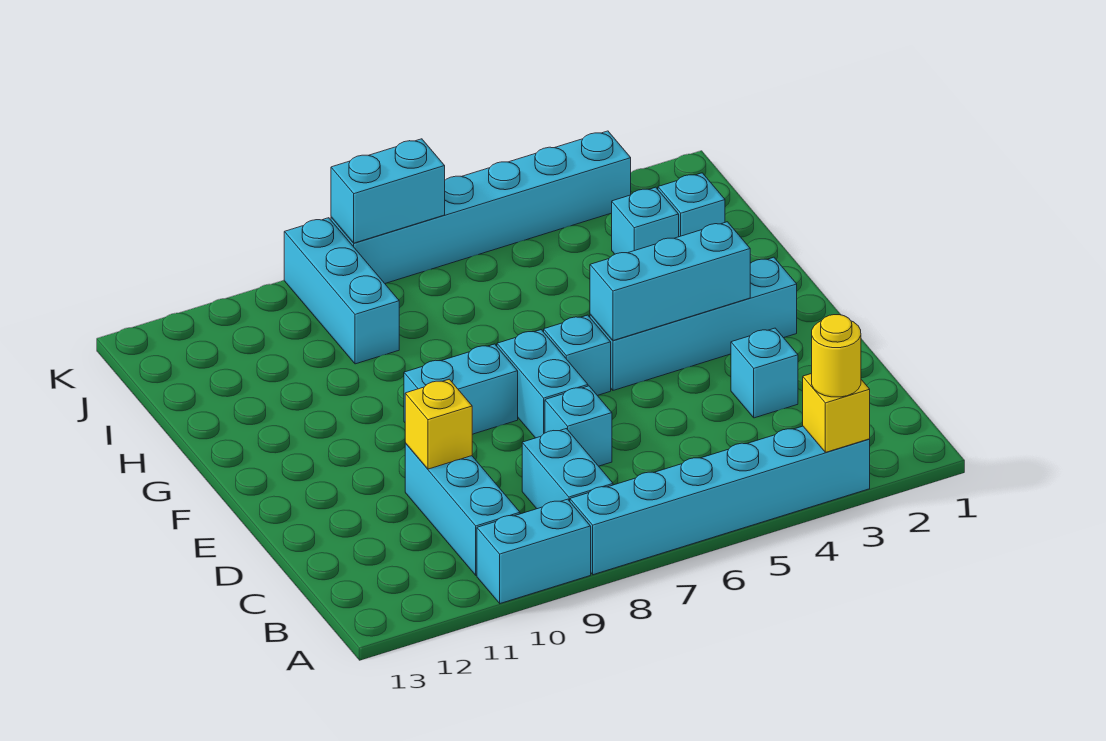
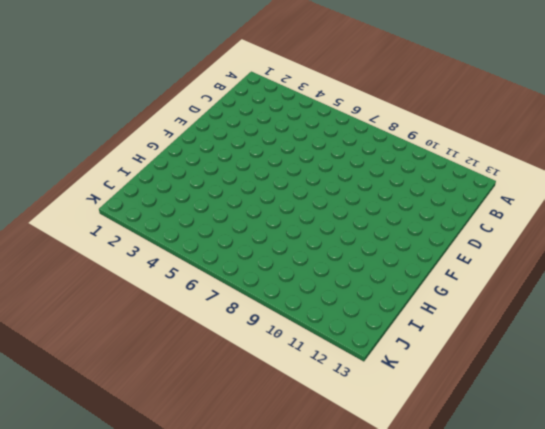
none -> cyan 1x6 brick [570,426,870,575]
none -> cyan 1x2 brick [477,499,591,603]
none -> cyan 1x2 brick [522,429,613,509]

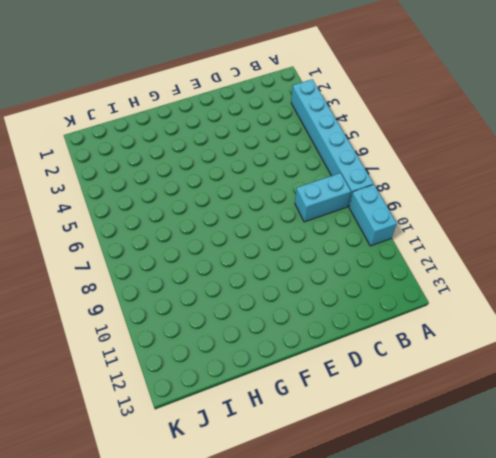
none -> cyan 1x3 brick [405,443,520,575]
none -> cyan 1x1 brick [731,328,798,418]
none -> cyan 1x1 brick [545,386,612,466]

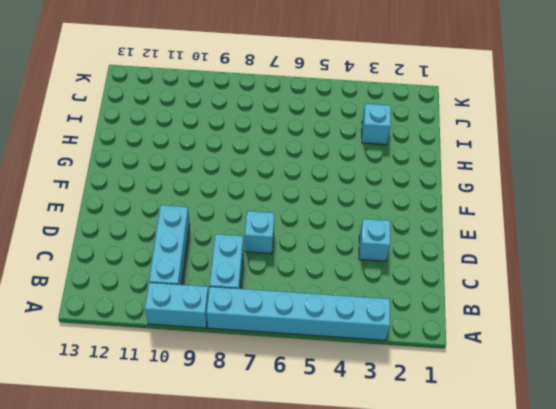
none -> cyan 1x2 brick [497,330,588,438]
none -> cyan 1x4 brick [590,257,797,390]
none -> cyan 1x1 brick [544,315,611,395]

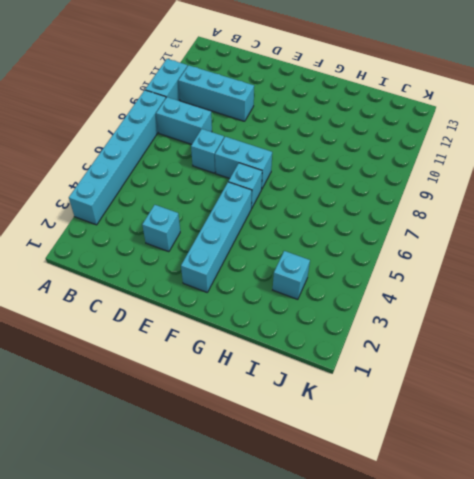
none -> cyan 1x2 brick [404,344,518,434]
none -> cyan 1x1 brick [658,173,725,237]
none -> cyan 1x3 brick [284,218,399,364]

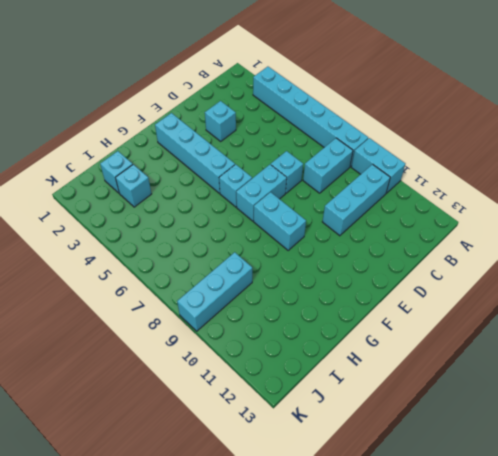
none -> cyan 1x6 brick [331,131,631,284]
none -> yellow 1x1 brick [803,374,870,452]
none -> yellow 1x1 brick [405,379,472,469]

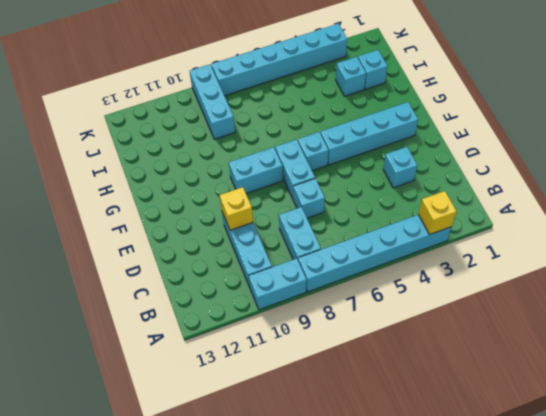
none -> cyan 1x3 brick [590,222,750,341]
none -> cyan 1x2 brick [331,139,445,243]
none -> yellow 1x1 round brick [812,315,861,397]

